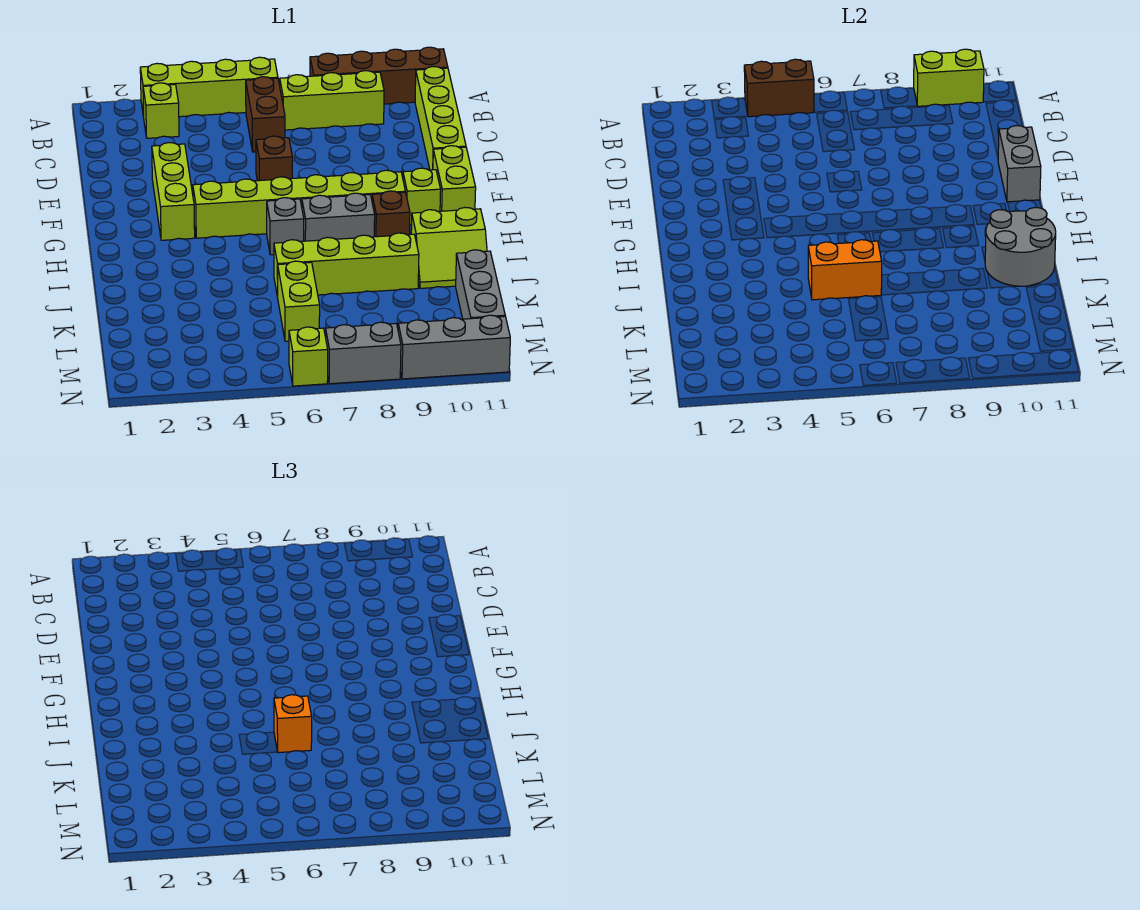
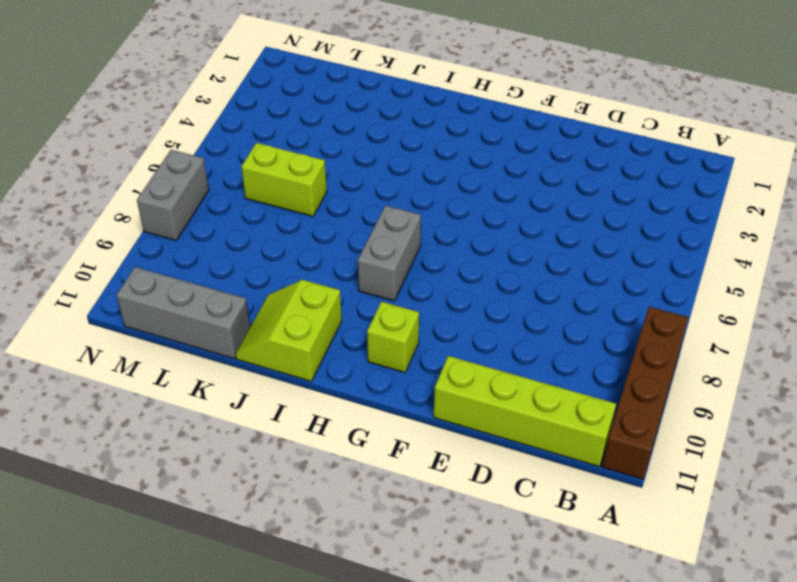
none -> lime 1x4 brick [140,57,278,117]
none -> lime 1x1 brick [143,83,179,138]
none -> brown 1x2 brick [246,77,285,152]

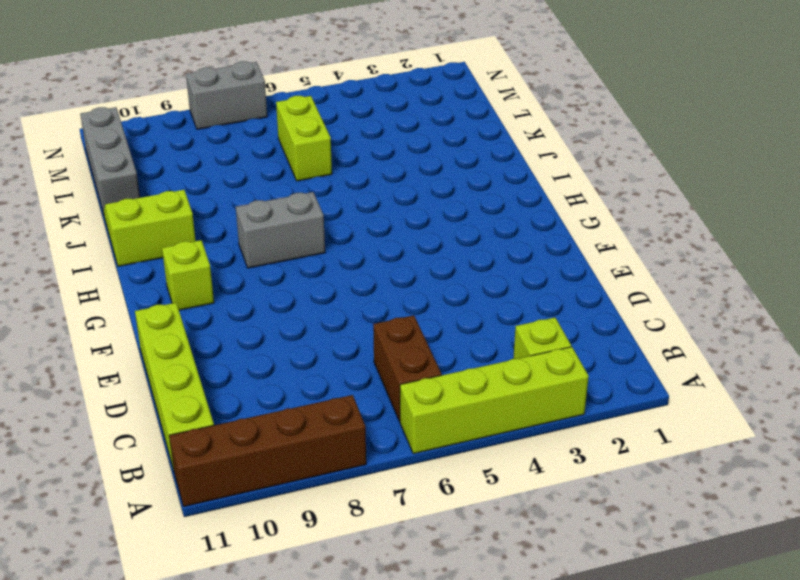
none -> lime 1x3 brick [280,71,384,130]
none -> lime 1x3 brick [152,143,195,240]
none -> brown 1x1 brick [256,136,293,181]

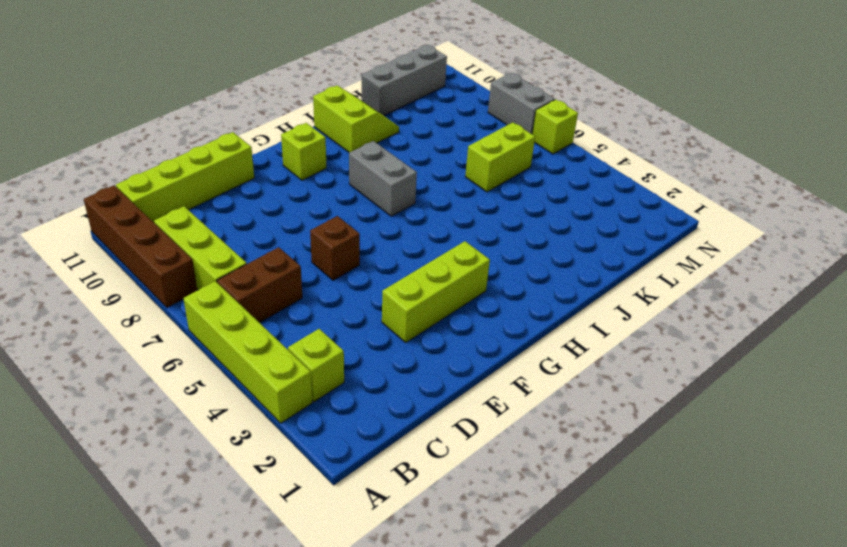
none -> lime 1x2 brick [433,146,476,211]
none -> lime 1x6 brick [193,170,405,238]
none -> grey 1x1 brick [267,198,304,255]

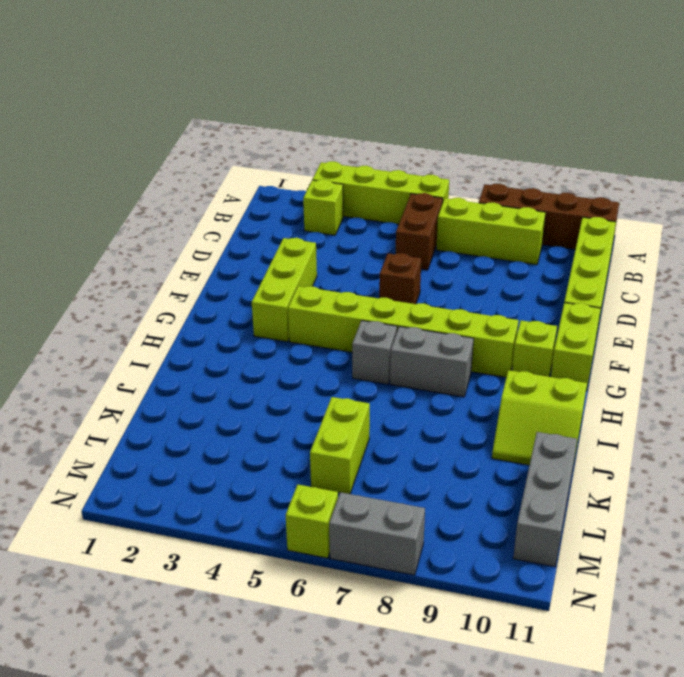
none -> brown 1x1 brick [372,191,410,237]
none -> lime 1x4 brick [274,233,419,297]
none -> grey 1x3 brick [398,315,510,379]

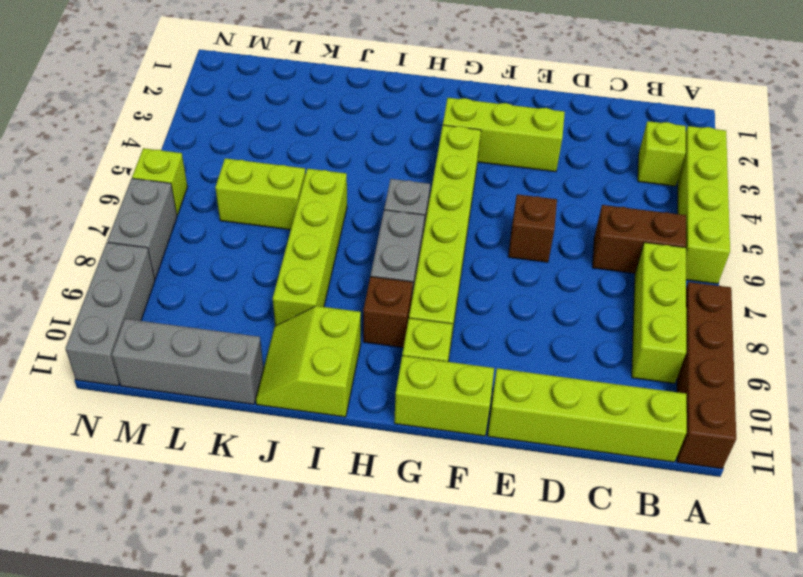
none -> brown 1x2 brick [744,59,814,117]
none -> lime 1x2 brick [914,49,984,106]
none -> grey 1x2 brick [998,126,1041,202]

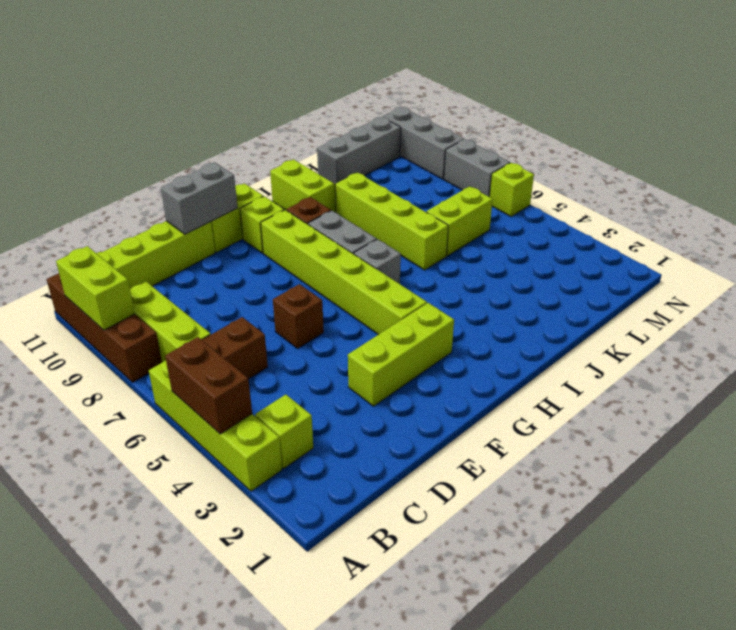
none -> grey 2x2 round brick [985,208,1056,286]
none -> orange 1x2 brick [808,240,882,300]
none -> orange 1x1 brick [274,695,312,753]

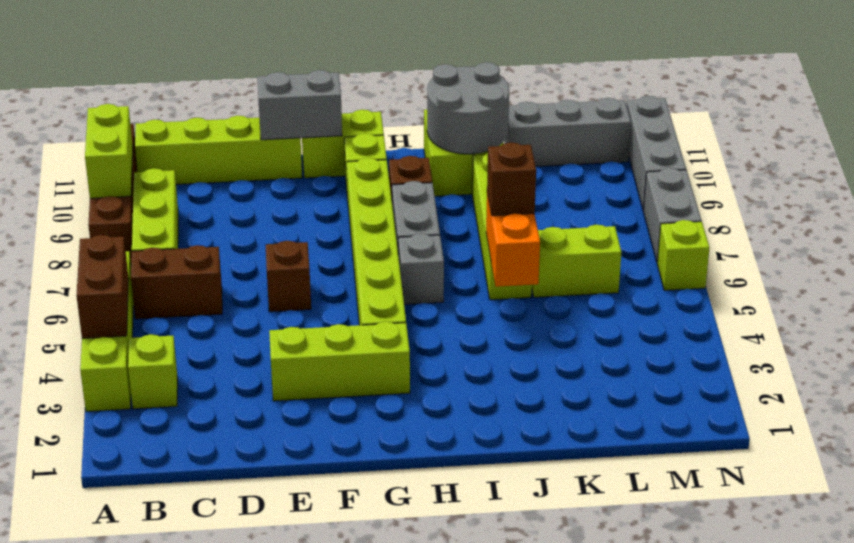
brown 1x1 brick [487,142,536,216] -> orange 1x1 brick [274,695,312,753]

